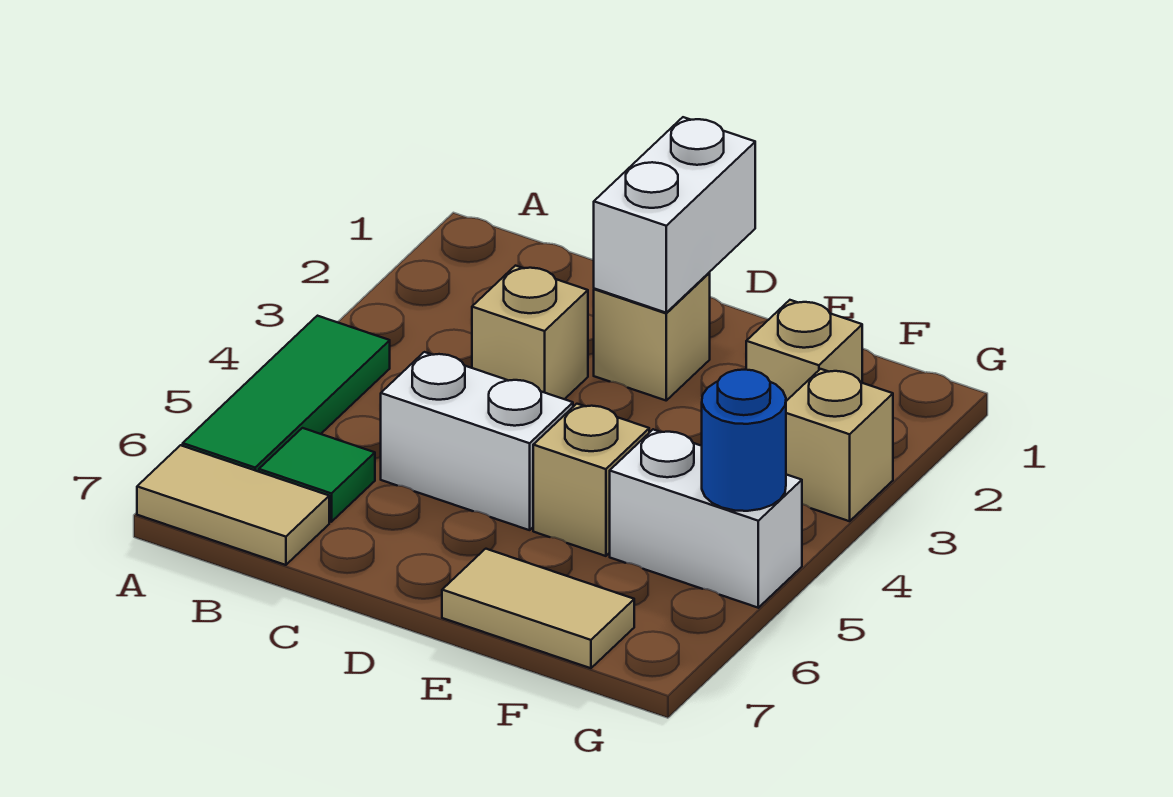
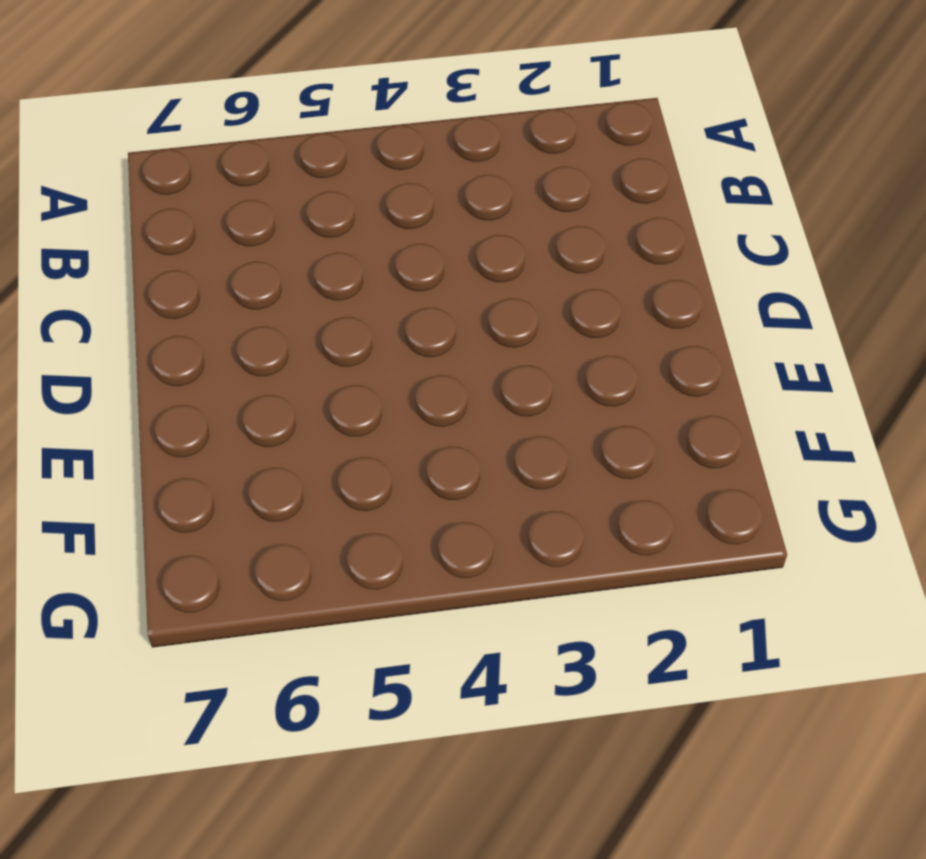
none -> green 1x3 tile [183,316,390,472]
none -> tan 1x2 tile [137,445,329,565]
none -> green 1x1 tile [259,428,375,522]

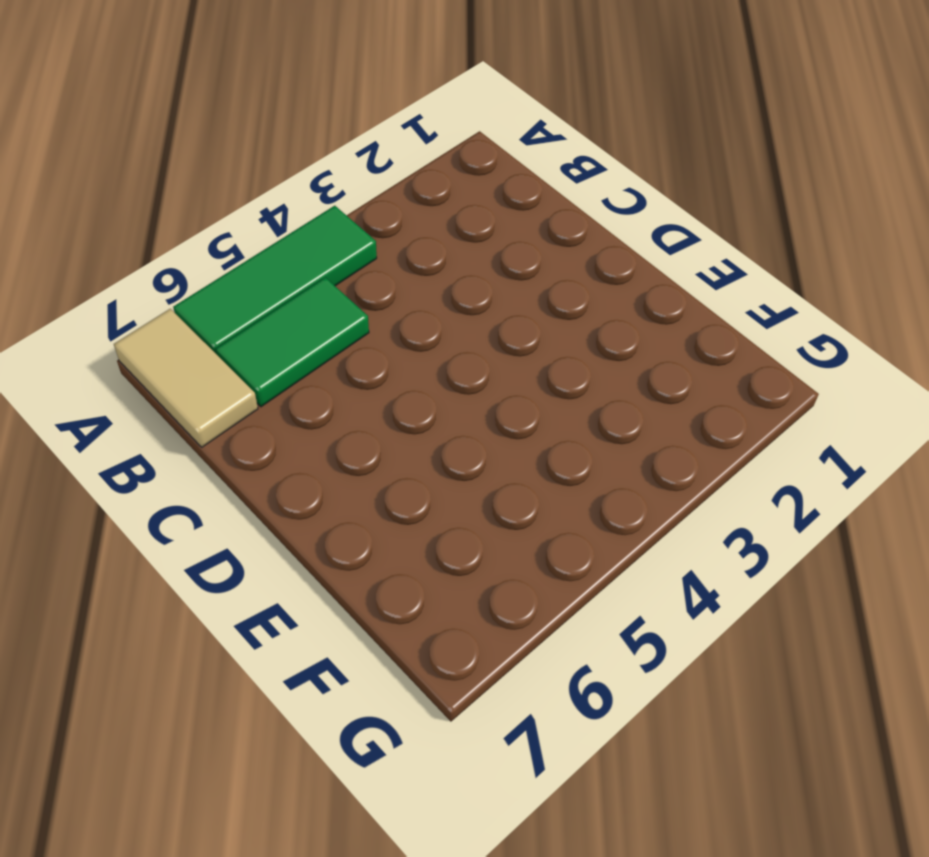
green 1x2 tile [216,277,369,407] -> green 1x1 tile [259,428,375,522]
none -> tan 1x1 brick [472,266,588,399]
none -> white 1x2 brick [381,352,573,530]
none -> tan 1x1 brick [594,273,710,400]

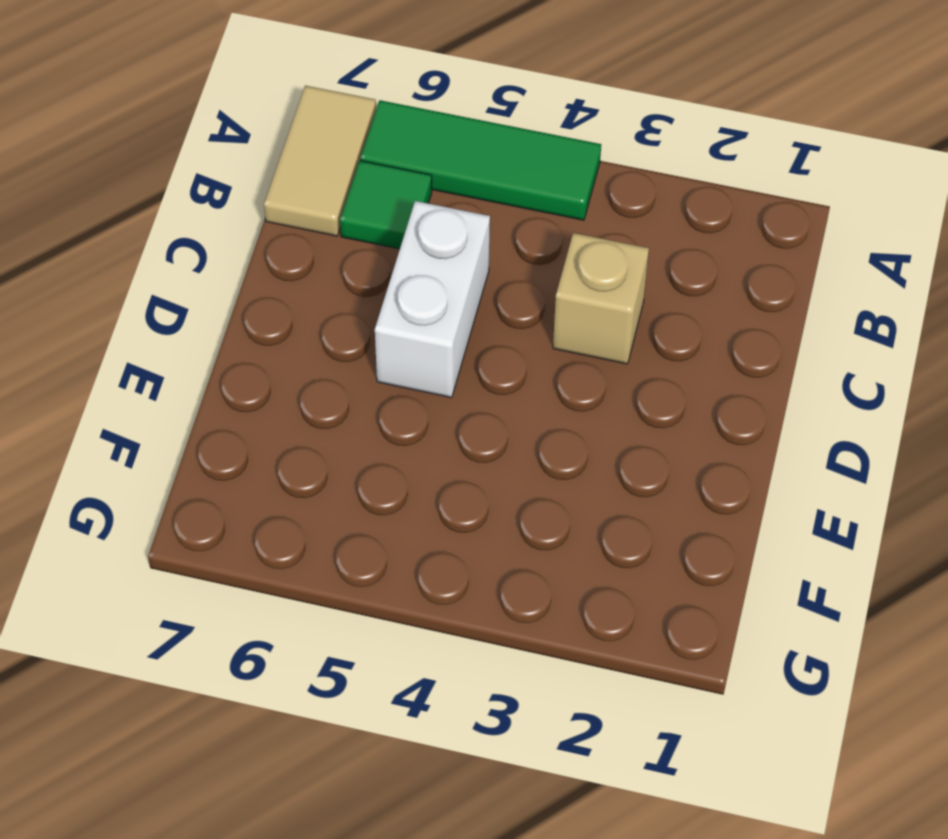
none -> tan 1x1 brick [594,273,710,400]
none -> tan 1x1 brick [533,404,649,556]
none -> tan 1x2 tile [442,549,634,668]

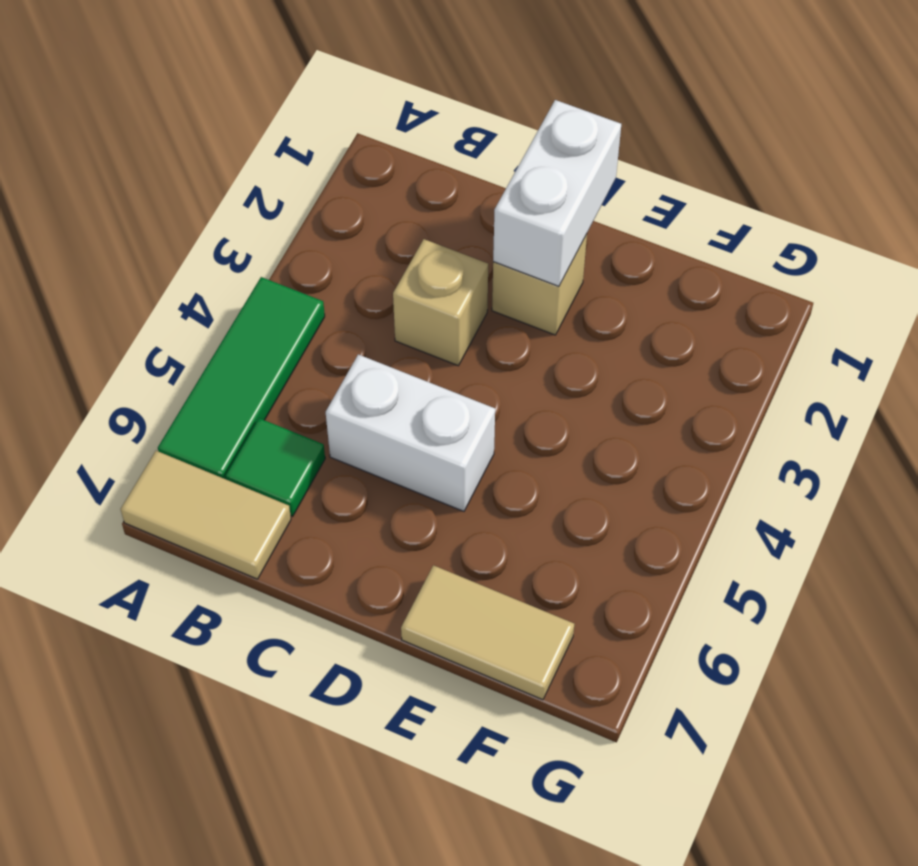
none -> tan 1x1 brick [533,404,649,556]
none -> tan 1x1 brick [746,300,862,401]
none -> white 1x2 brick [610,429,802,608]

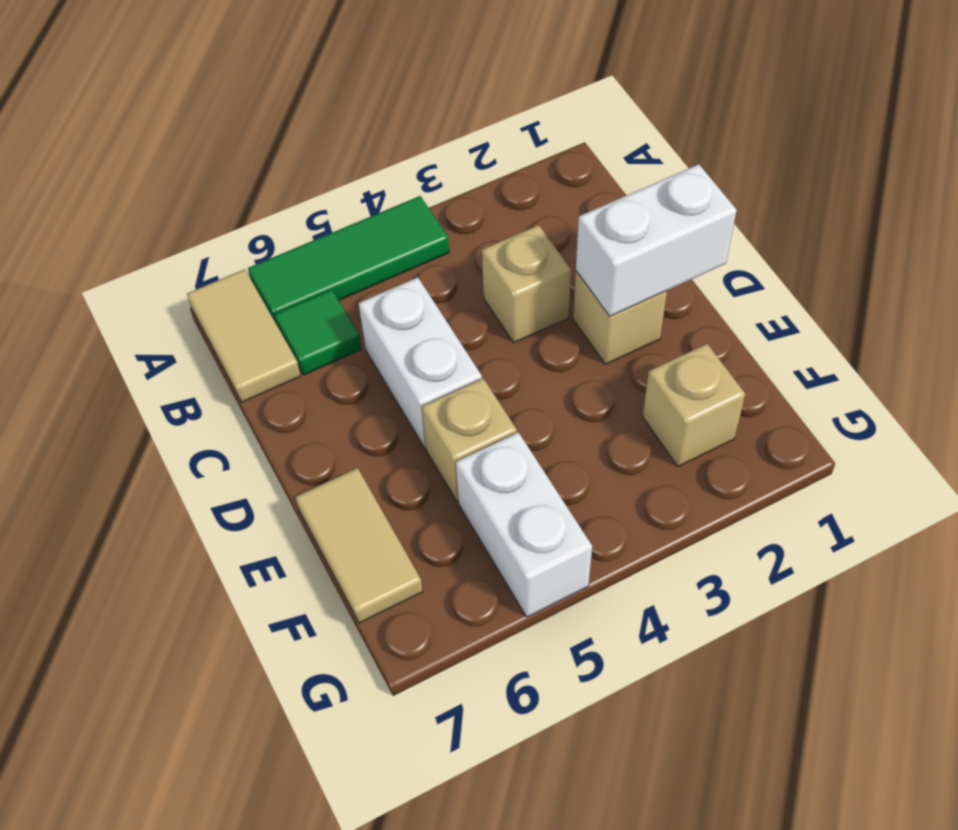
none -> tan 1x1 brick [786,369,893,521]
none -> blue 1x1 round brick [702,370,786,511]

